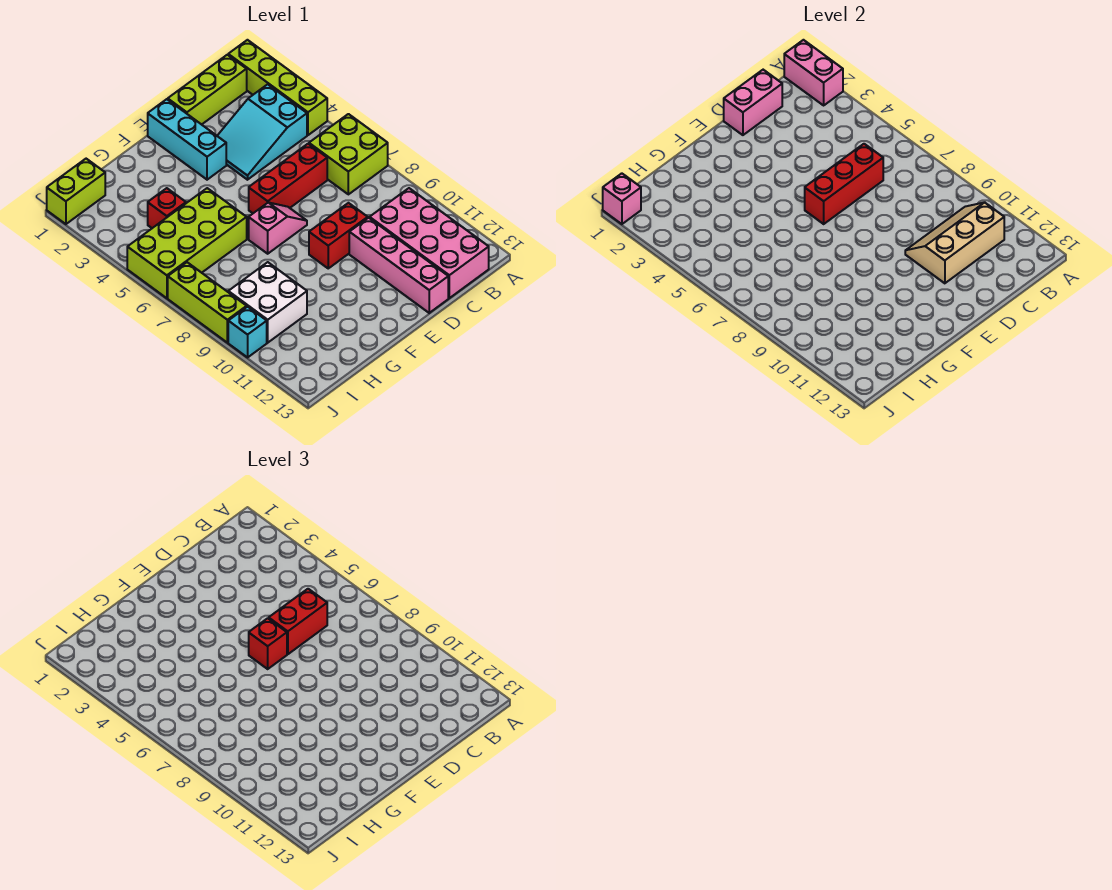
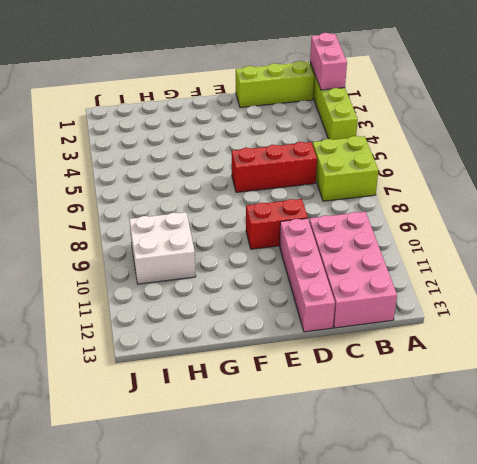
none -> cyan 2x3 slope [217,84,307,180]
none -> cyan 1x3 brick [148,99,226,180]
none -> pink 1x2 slope [249,203,307,254]

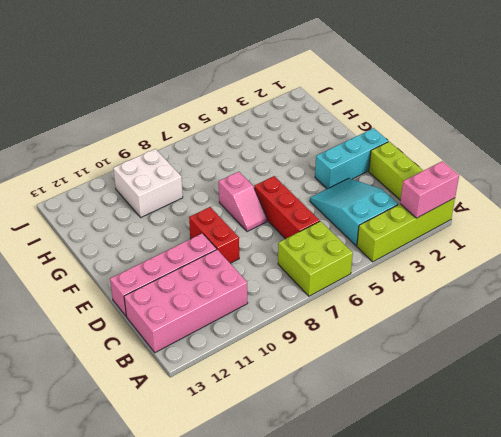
none -> lime 2x4 brick [127,188,247,298]
none -> red 1x1 brick [148,188,186,228]
none -> lime 1x2 brick [47,159,105,224]

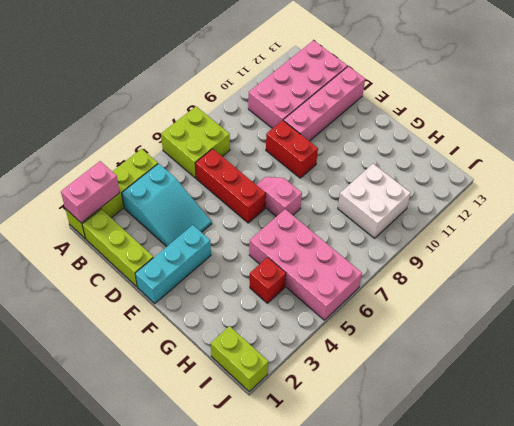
pink 2x4 brick [249,209,362,320] -> lime 2x4 brick [127,188,247,298]
none -> lime 1x3 brick [168,262,247,343]
none -> cyan 1x1 brick [228,307,267,357]
none -> tan 2x3 slope [905,202,1004,283]

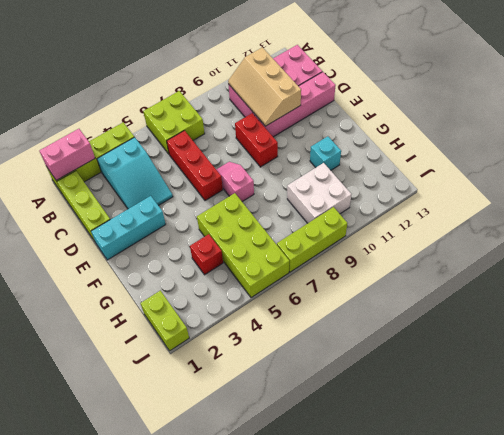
cyan 1x1 brick [310,136,341,170] -> cyan 1x1 brick moved to [228,307,267,357]
none -> pink 1x2 brick [724,70,782,135]
none -> red 1x3 brick [805,144,883,224]
none -> pink 1x1 brick [603,173,641,224]

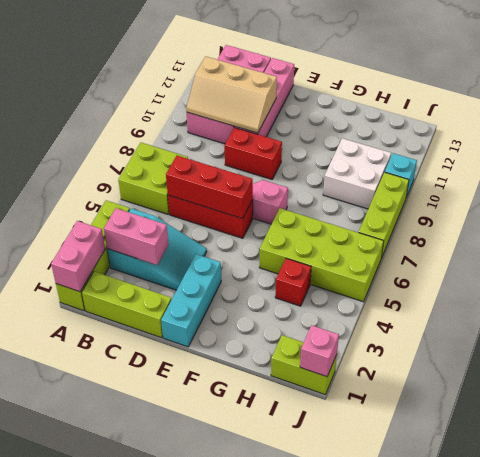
pink 1x2 brick [104,208,169,265] -> pink 1x2 brick moved to [724,70,782,135]
none -> red 1x2 brick [269,589,327,654]
none -> red 1x1 brick [249,618,287,669]

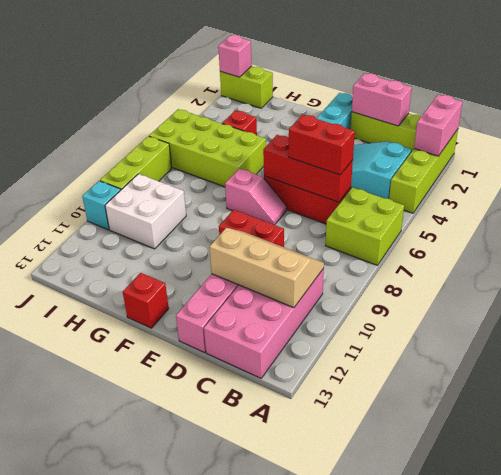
red 1x1 brick [123,273,169,328] -> red 1x1 brick moved to [249,618,287,669]

